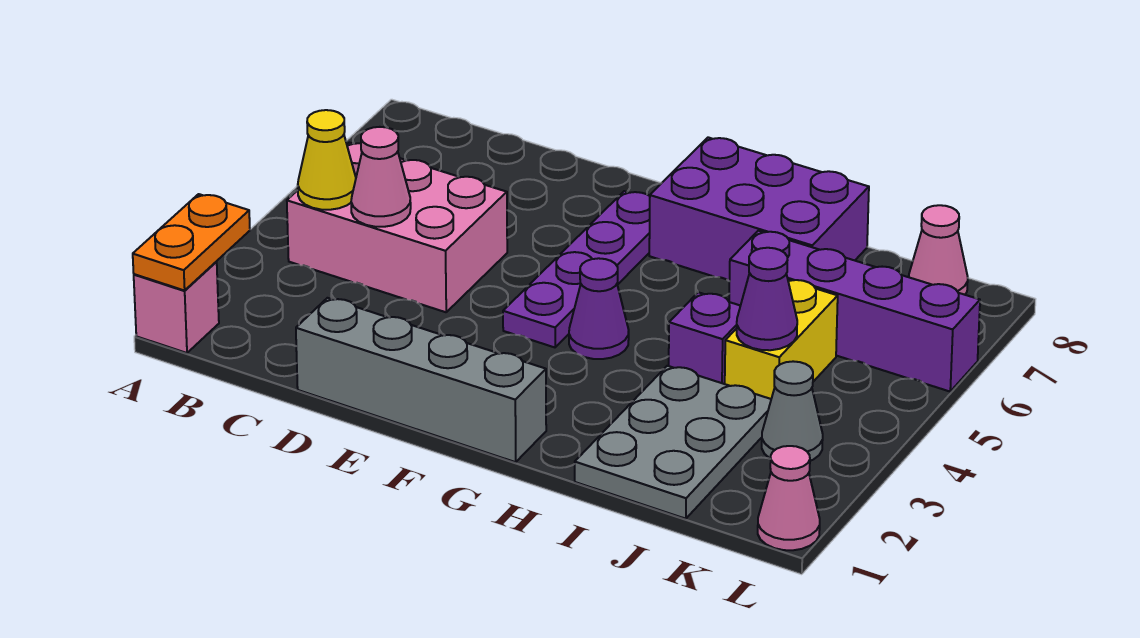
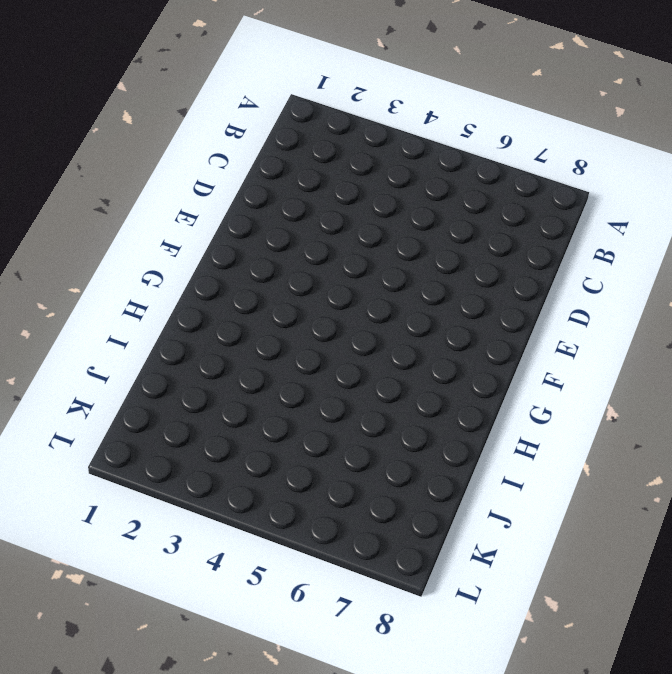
none -> pink 1x1 brick [134,262,219,353]
none -> pink 2x3 brick [287,143,507,312]
none -> grey 1x4 brick [296,298,546,462]

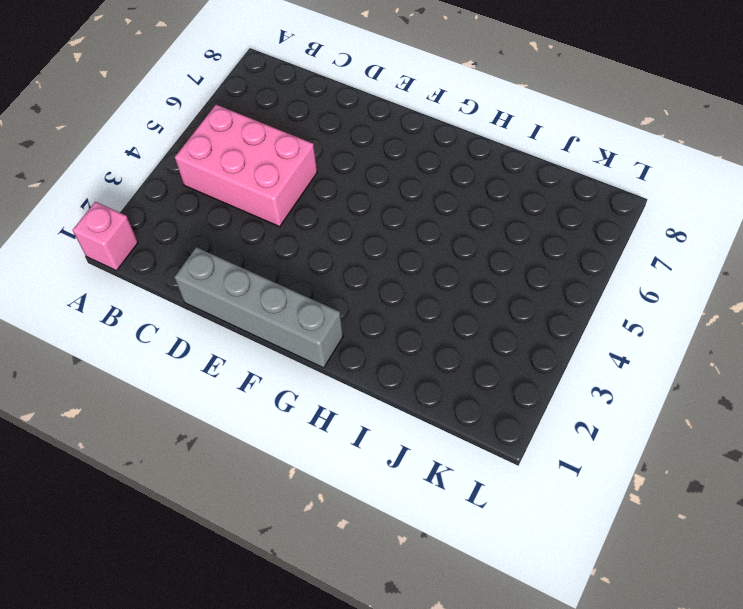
none -> purple 1x4 plate [503,191,650,347]
none -> purple 1x1 cone [569,258,629,359]
none -> purple 2x3 brick [649,137,869,281]

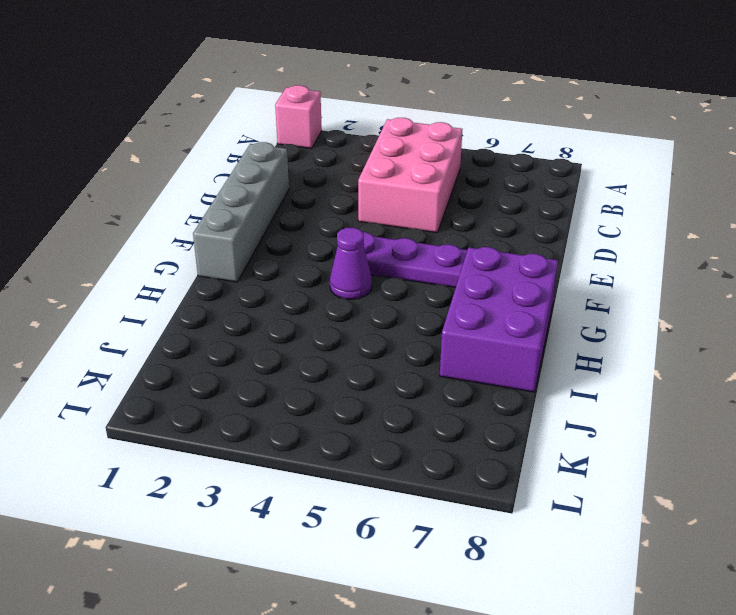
none -> grey 2x3 plate [575,366,771,519]
none -> purple 1x1 brick [669,292,740,384]
none -> purple 1x4 brick [729,231,980,391]

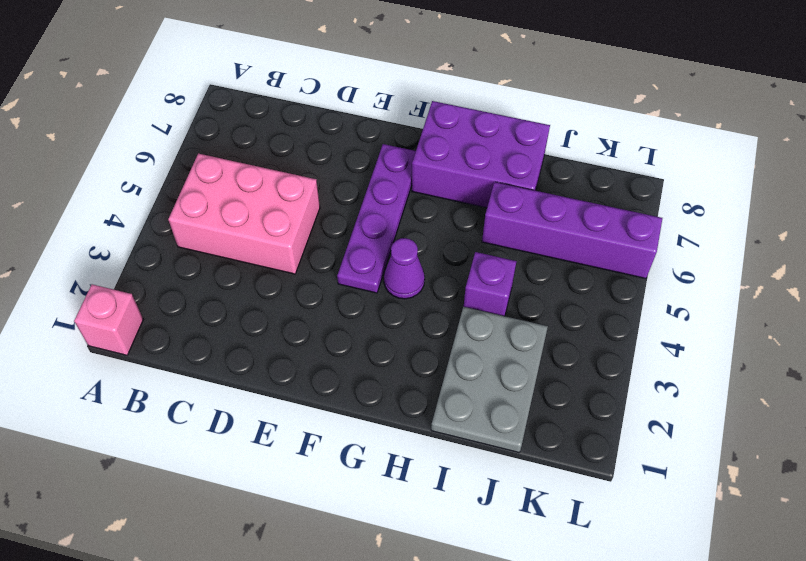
none -> grey 1x4 brick [296,298,546,462]
none -> yellow 1x2 brick [725,280,838,399]
none -> grey 1x1 cone [762,361,823,461]

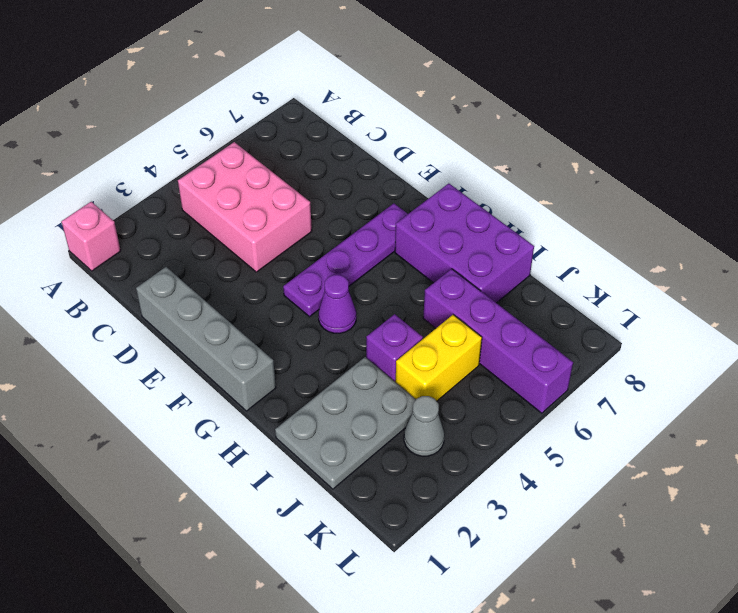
none -> pink 1x1 cone [909,205,968,295]
none -> pink 1x1 cone [758,446,820,550]
none -> orange 1x2 plate [133,194,250,291]

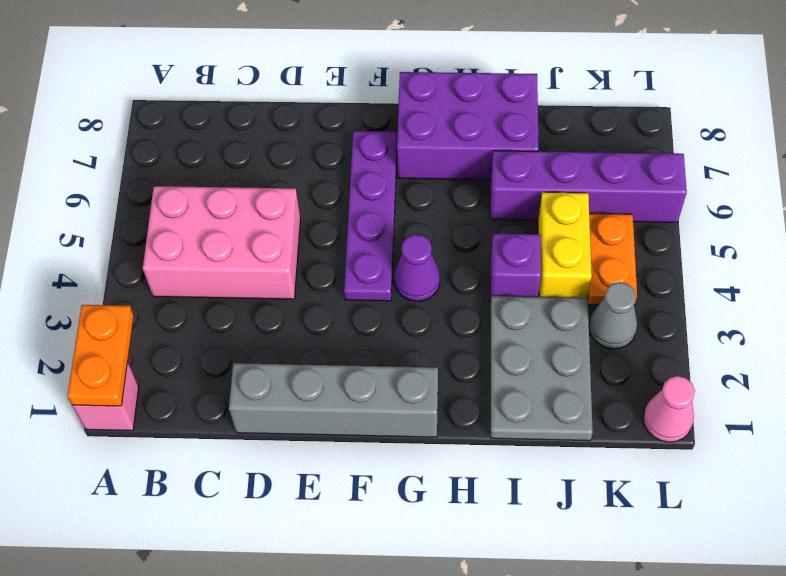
orange 1x2 plate [588,213,637,305] -> none
none -> pink 1x1 cone [909,205,968,295]
none -> yellow 1x1 cone [298,110,356,210]
none -> pink 1x1 cone [351,127,411,227]

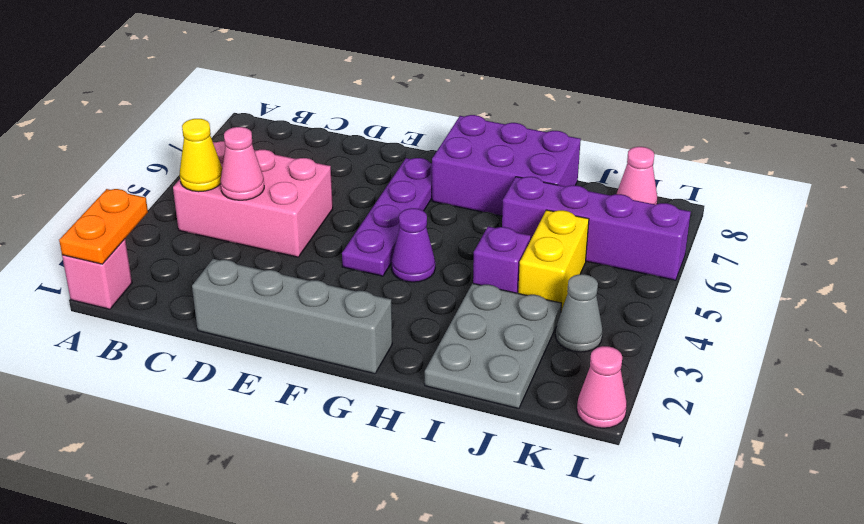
none -> purple 1x1 cone [737,248,797,350]

